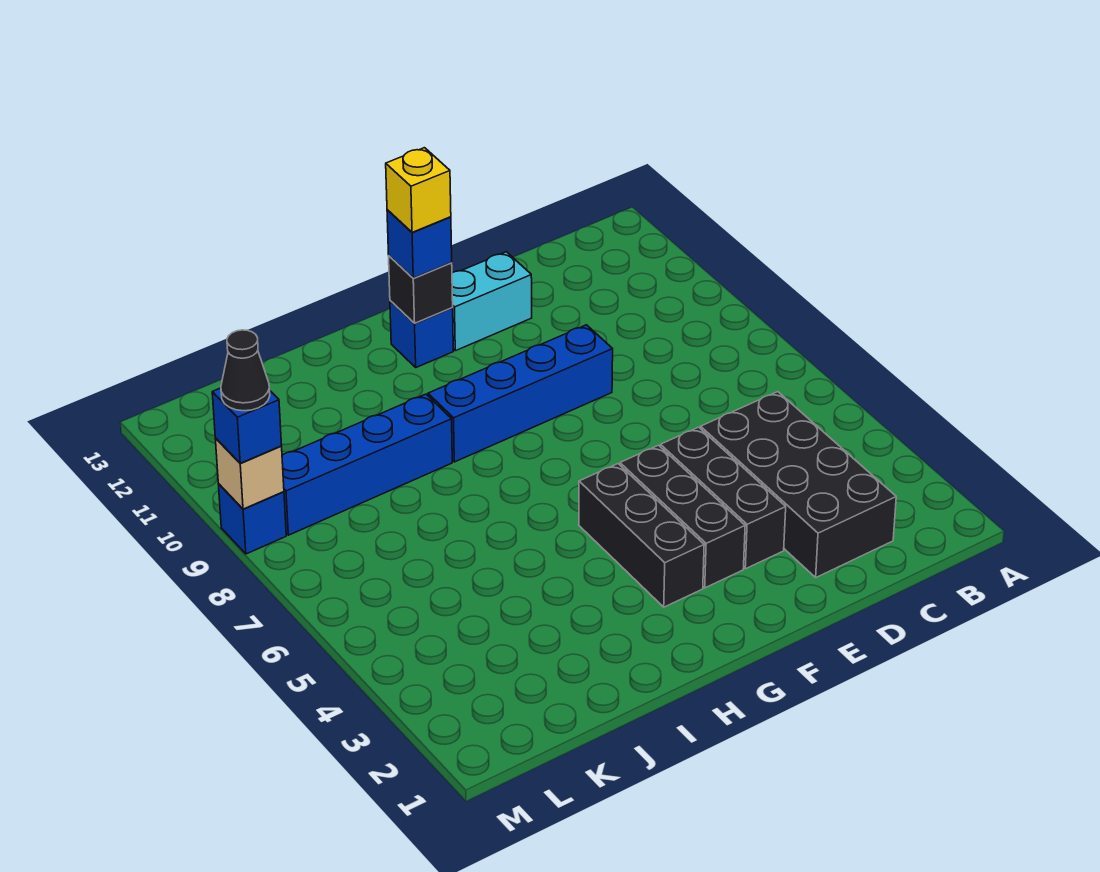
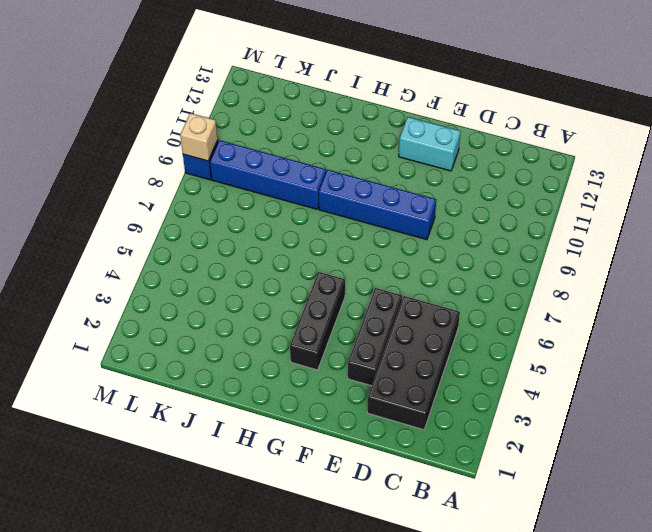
none -> black 1x3 brick [620,445,745,588]
none -> blue 1x1 brick [390,301,453,367]
none -> black 1x1 brick [389,256,453,323]

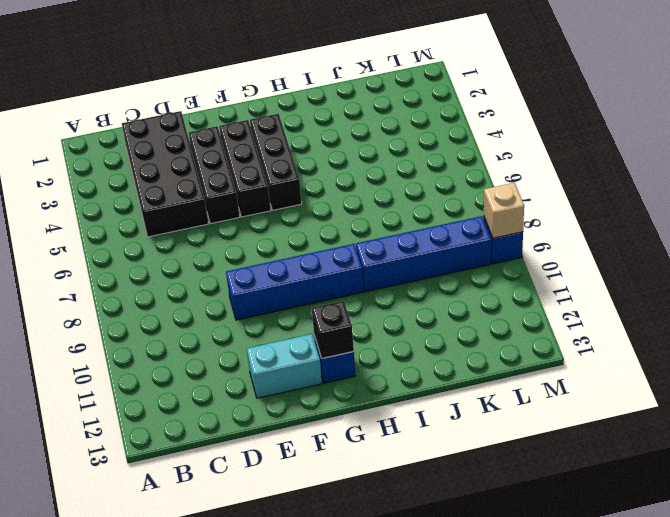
none -> blue 1x1 brick [387,210,452,278]
none -> blue 1x1 brick [212,388,282,463]
none -> yellow 1x1 brick [386,148,451,232]

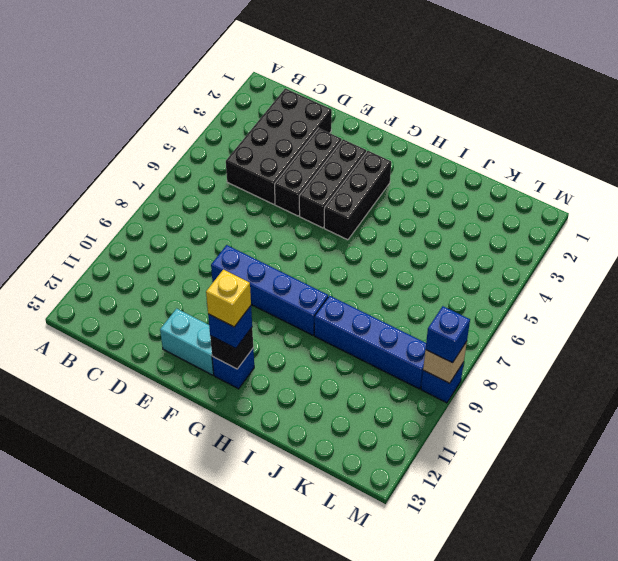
none -> black 1x1 cone [221,330,270,411]

